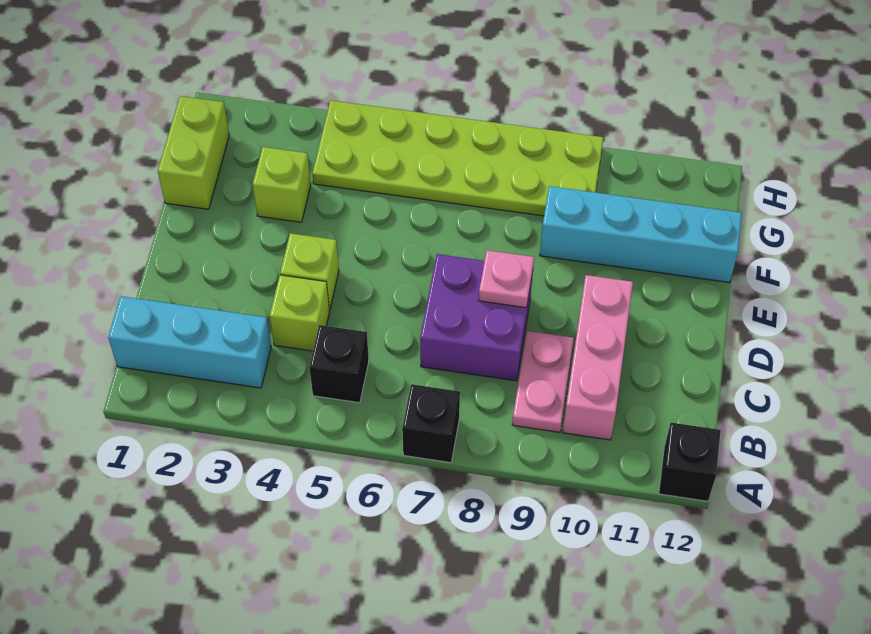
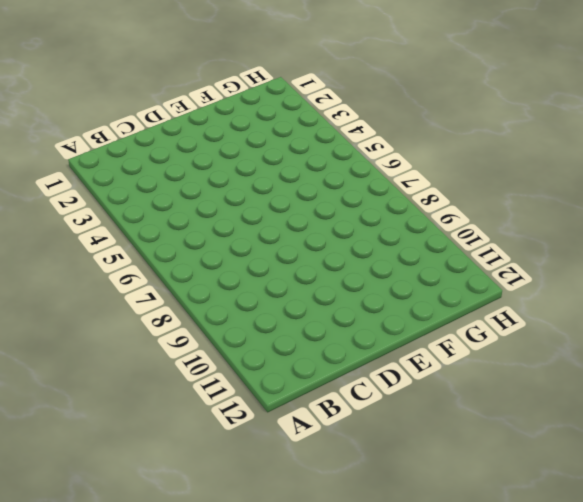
none -> black 1x1 brick [402,384,460,463]
none -> black 1x1 brick [659,423,721,501]
none -> cyan 1x3 brick [108,296,271,388]

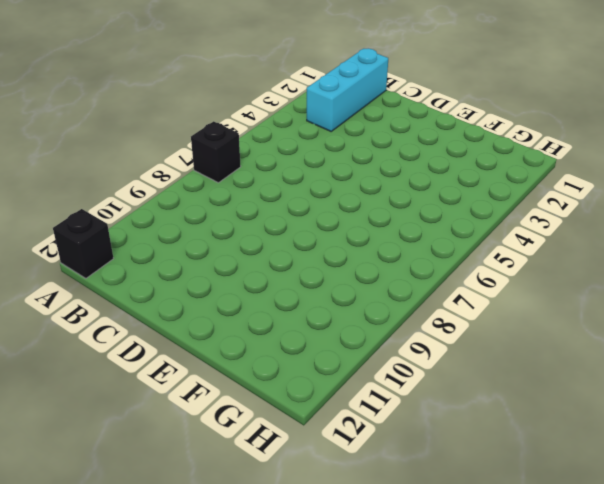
none -> black 1x1 brick [309,325,369,403]
none -> pink 1x2 plate [512,331,574,432]
none -> pink 1x3 brick [563,275,633,440]

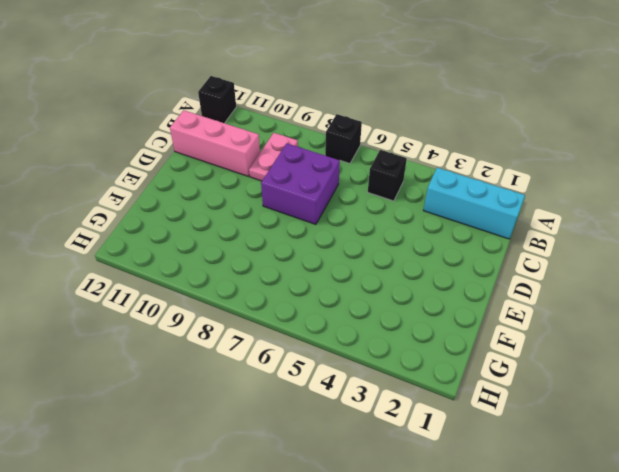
pink 1x3 brick [170,110,260,176] -> pink 1x3 brick turned to [563,275,633,440]
none -> lime 1x1 brick [270,275,330,351]
none -> lime 1x1 brick [280,233,339,310]
none -> lime 1x2 brick [158,96,229,209]

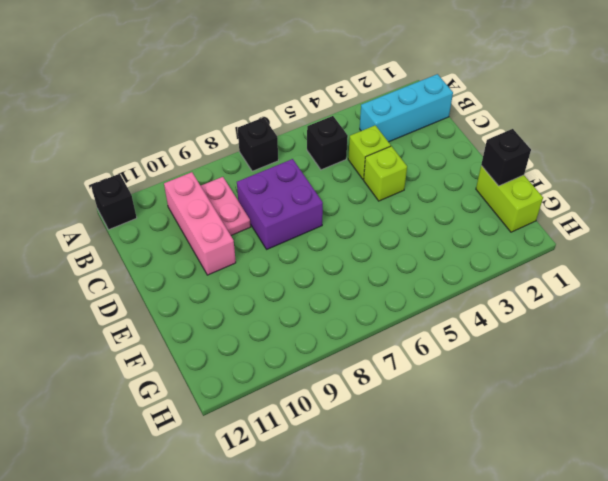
black 1x1 brick [481,129,531,186] -> none
none -> lime 1x1 brick [253,147,311,222]
none -> cyan 1x4 brick [540,186,742,283]
none -> lime 2x6 plate [312,100,604,216]

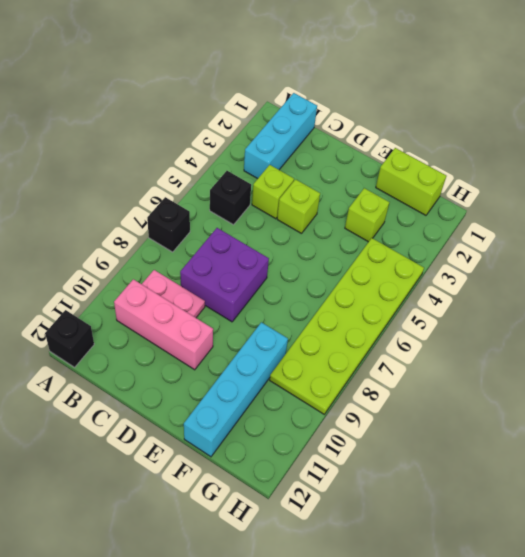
none -> pink 1x1 plate [479,250,534,308]

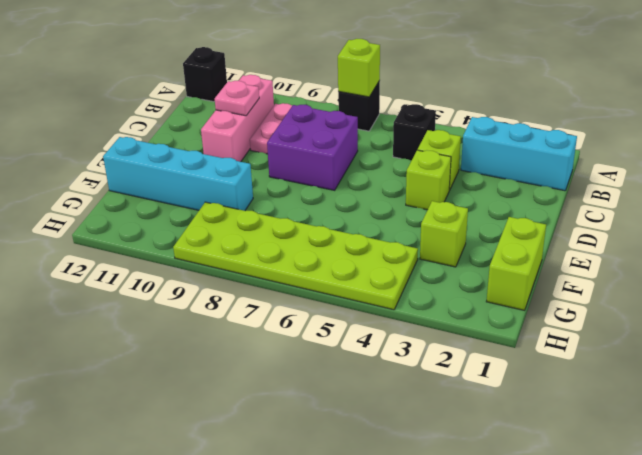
lime 1x1 brick [338,39,380,97] -> none
pink 1x1 plate [215,81,259,116] -> pink 1x1 plate moved to [479,250,534,308]

